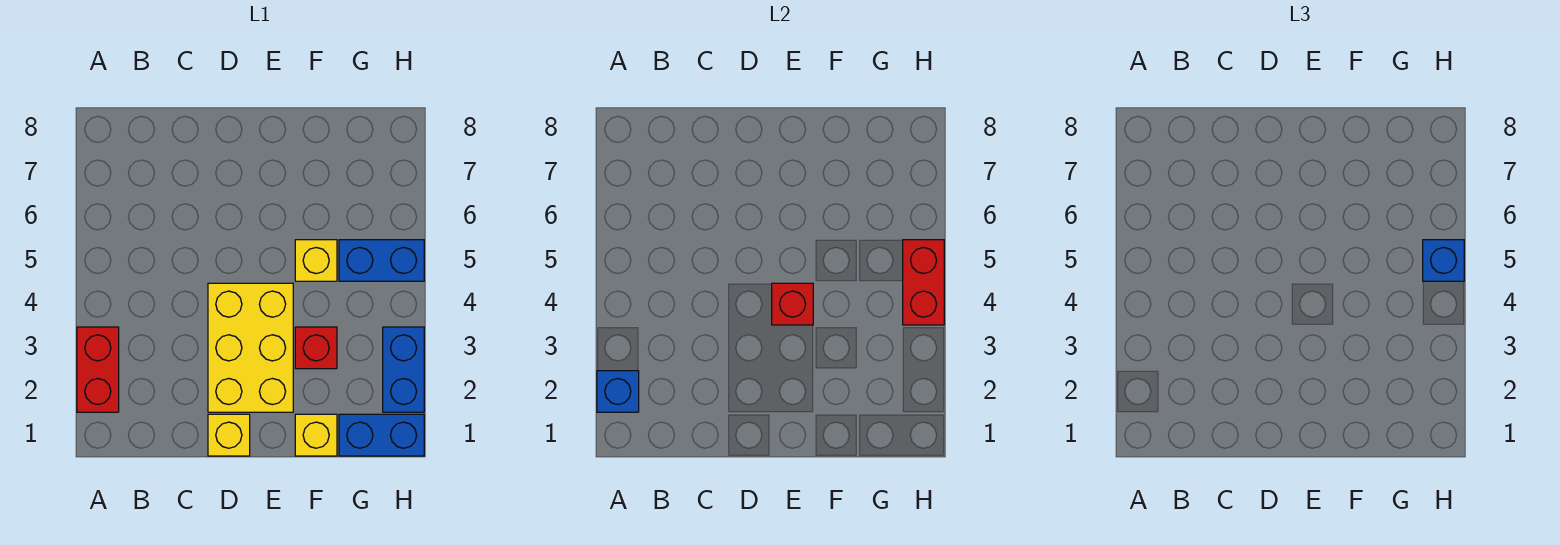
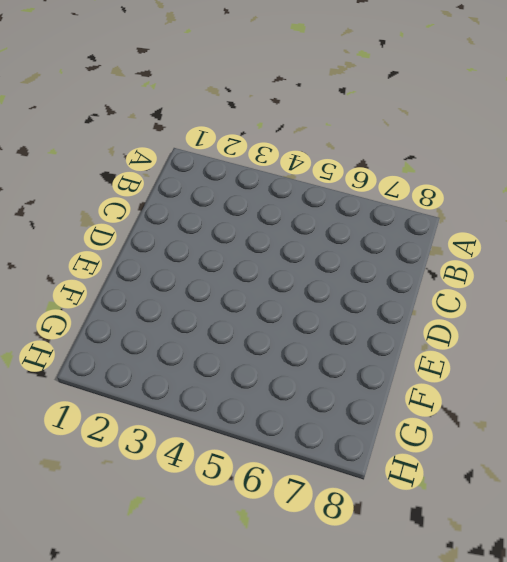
none -> red 1x2 brick [77,327,119,412]
none -> yellow 1x1 brick [208,414,250,456]
none -> yellow 2x3 brick [208,283,293,412]

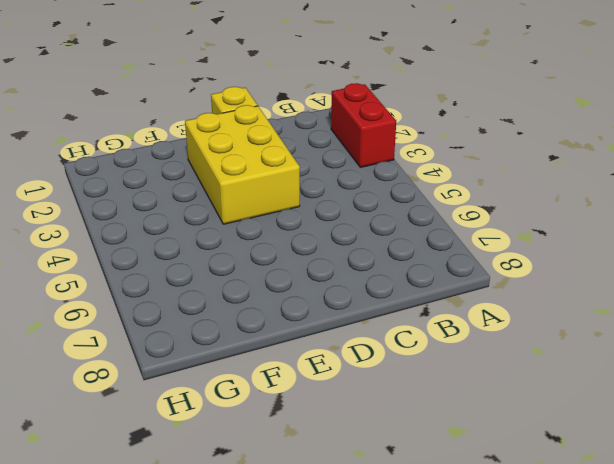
none -> yellow 1x1 brick [295,414,337,456]
none -> red 1x1 brick [295,327,337,369]
none -> yellow 1x1 brick [295,240,337,281]

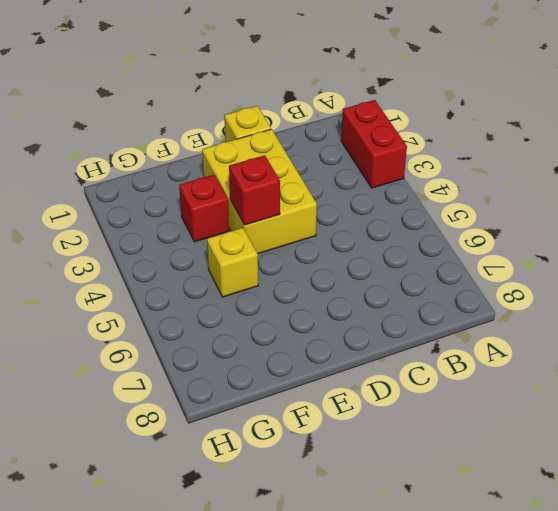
none -> yellow 1x1 brick [295,414,337,456]
none -> blue 1x2 brick [339,414,424,456]
none -> blue 1x2 brick [339,240,424,281]

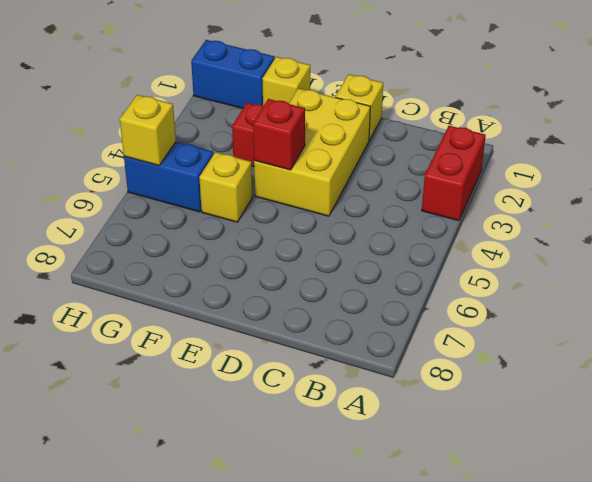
yellow 1x1 brick [120,95,176,166] -> red 1x2 brick [903,240,944,325]
none -> blue 1x2 brick [383,327,424,412]
none -> blue 1x1 brick [597,371,639,412]
none -> blue 1x1 brick [1423,240,1464,281]

